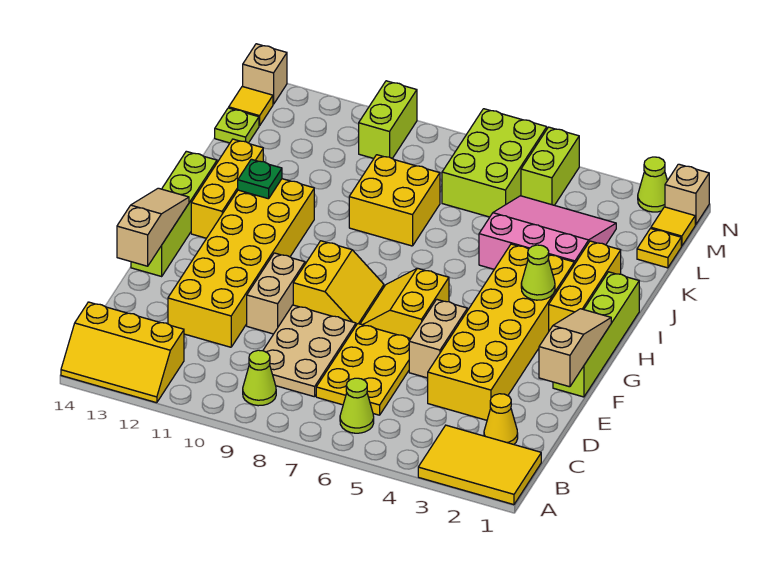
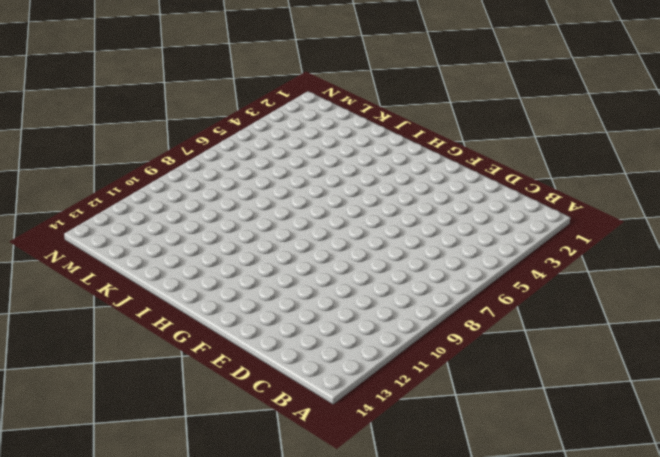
none -> yellow 2x3 tile [418,425,541,505]
none -> yellow 2x3 slope [61,302,184,403]
none -> lime 1x1 cone [340,378,374,433]
none -> lime 1x1 cone [243,350,276,406]

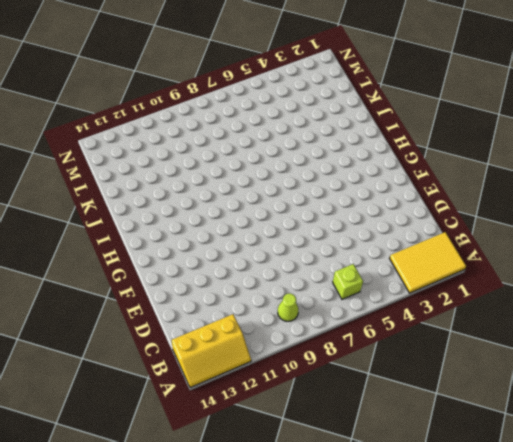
lime 1x1 brick [333,264,363,299] -> lime 1x1 cone [340,378,374,433]
none -> yellow 1x1 cone [484,394,518,444]
none -> yellow 2x3 plate [316,324,410,415]
none -> tan 2x3 plate [263,305,356,397]
none -> yellow 2x6 brick [428,244,574,420]

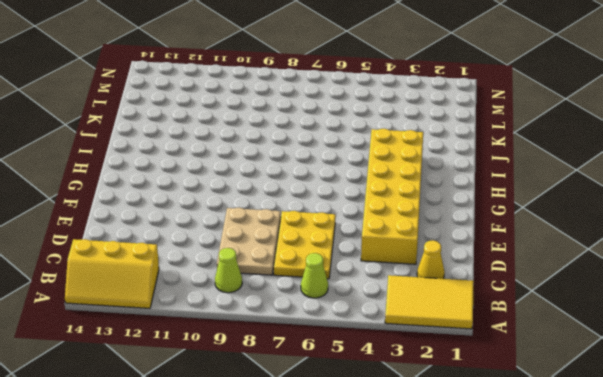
none -> yellow 2x6 brick [168,179,314,347]
none -> tan 1x2 brick [409,299,467,378]
none -> tan 1x2 brick [247,253,305,334]
none -> lime 1x4 brick [553,272,639,397]

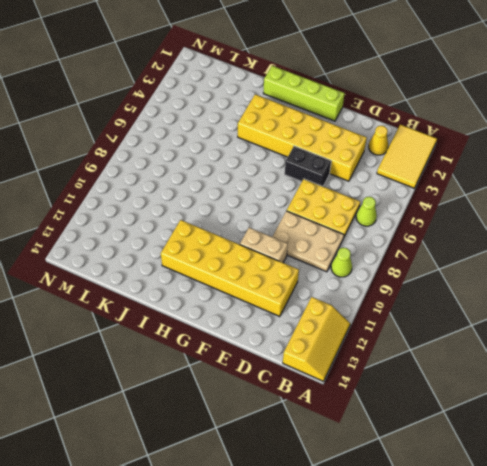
black 1x2 brick [285,146,331,186] -> tan 1x2 brick [409,299,467,378]
none -> yellow 2x2 slope [360,268,449,339]
none -> yellow 2x2 slope [293,241,384,325]
none -> lime 1x4 brick [131,151,217,276]
none -> yellow 1x3 brick [549,241,621,331]

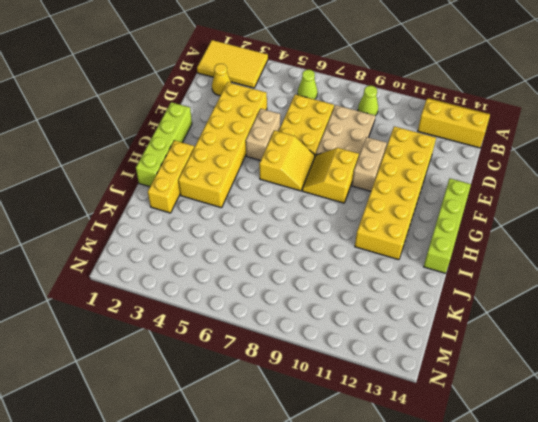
none -> yellow 1x3 brick [191,139,263,238]
none -> pink 3x3 slope [479,196,616,269]
none -> yellow 2x2 brick [349,155,440,246]
none -> yellow 1x1 plate [637,229,681,268]

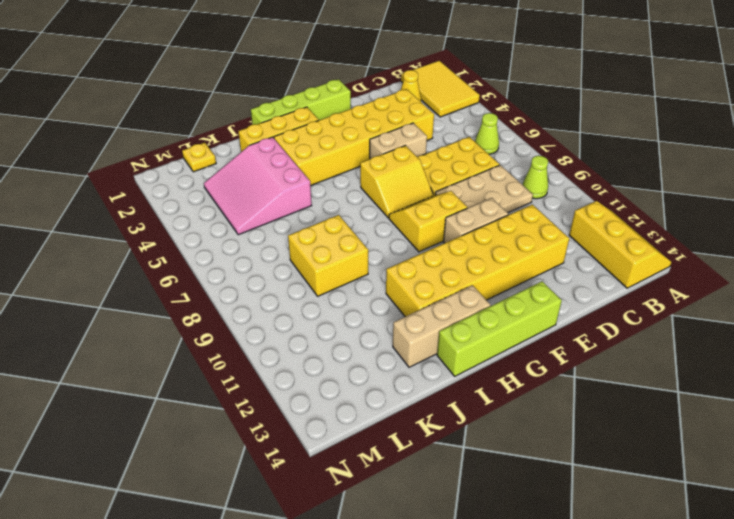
tan 1x3 brick [393,285,490,367] -> yellow 1x3 brick [191,139,263,238]
none -> lime 2x3 brick [442,109,547,217]
none -> lime 1x1 plate [215,108,259,143]
none -> yellow 1x1 tile [651,207,695,246]
none -> lime 1x2 brick [521,127,579,205]

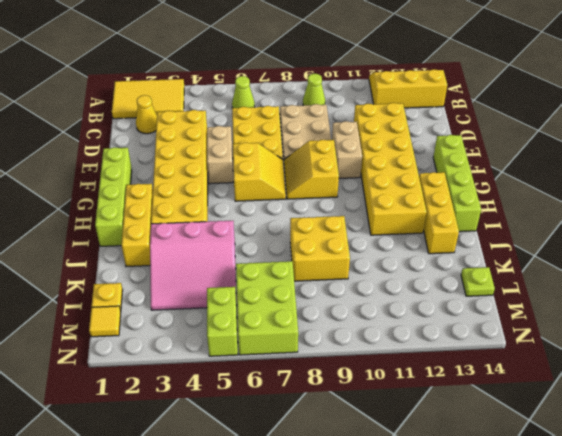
none -> lime 1x2 brick [359,81,417,159]
none -> yellow 1x1 tile [229,86,273,126]
none -> tan 1x1 brick [665,164,709,225]
none -> lime 1x1 cone [638,157,667,212]

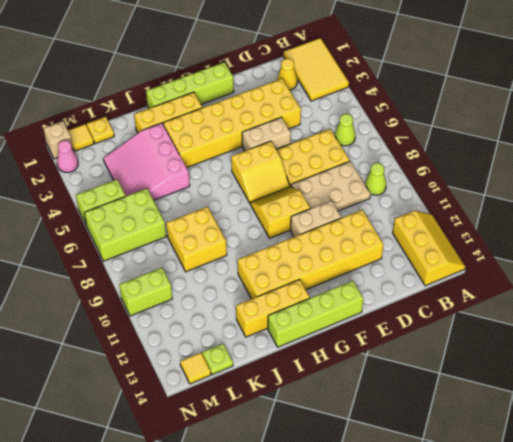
pink 1x1 cone [57,140,78,172] -> lime 1x1 cone [638,157,667,212]
none -> tan 1x1 brick [243,44,287,104]
none -> tan 1x3 slope [539,309,611,387]
none -> tan 1x3 slope [117,188,189,266]
none -> lime 1x1 cone [521,245,555,300]

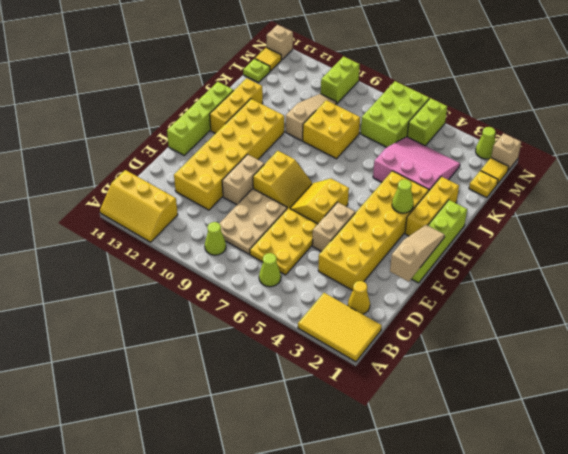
tan 1x3 slope [286,94,336,141] -> tan 1x3 slope moved to [117,188,189,266]
none -> green 1x1 plate [238,159,282,199]

